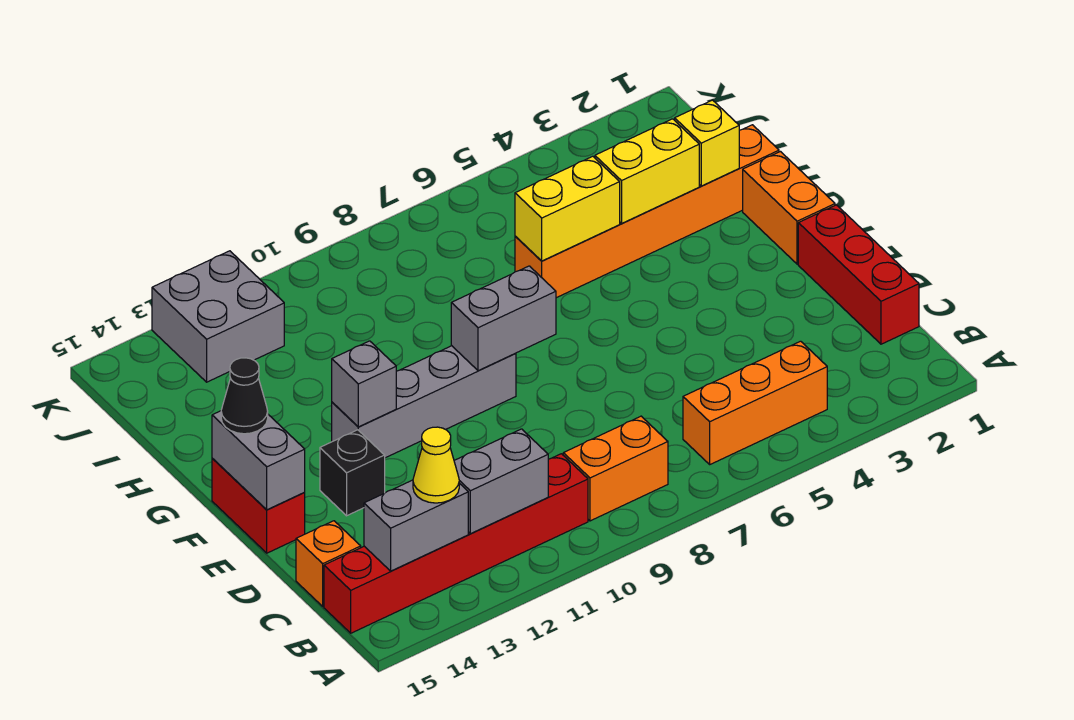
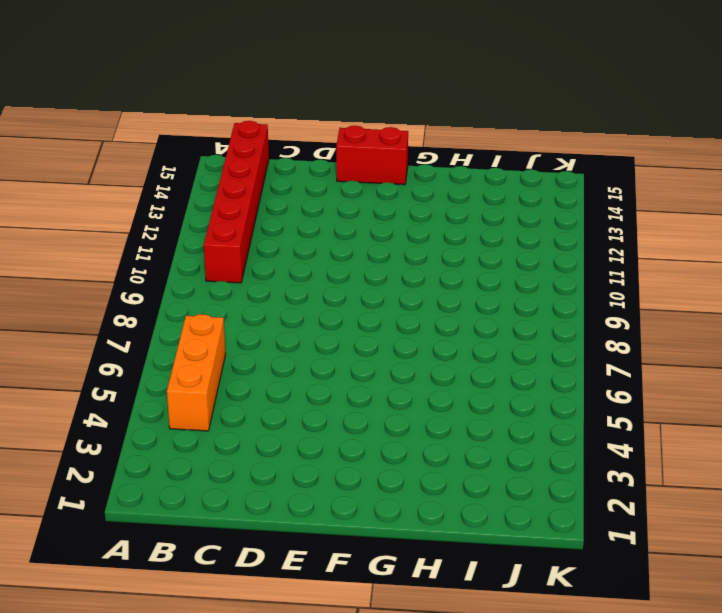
none -> orange 1x2 brick [563,416,668,521]
none -> red 1x3 brick [798,205,919,344]
none -> orange 1x1 brick [296,521,361,606]

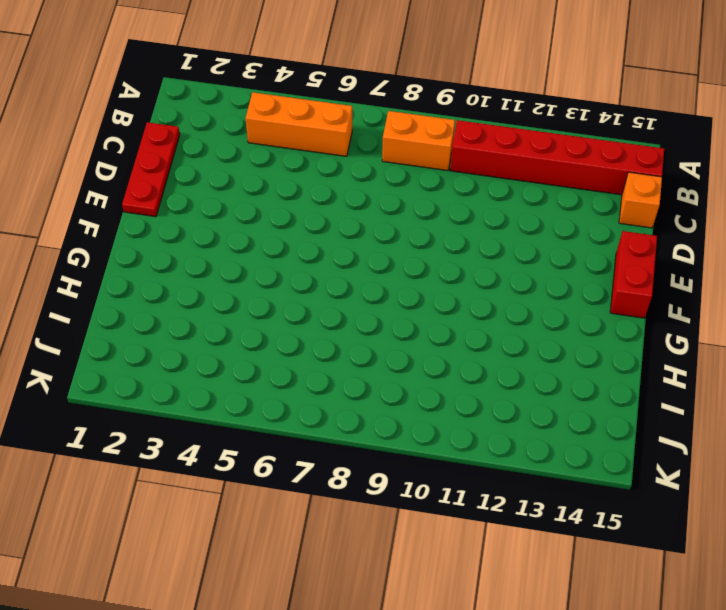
red 1x3 plate [122,122,180,217] -> red 1x3 brick [798,205,919,344]
none -> black 1x1 brick [320,430,385,516]
none -> orange 1x2 brick [743,152,835,264]
none -> grey 1x4 brick [332,346,516,458]

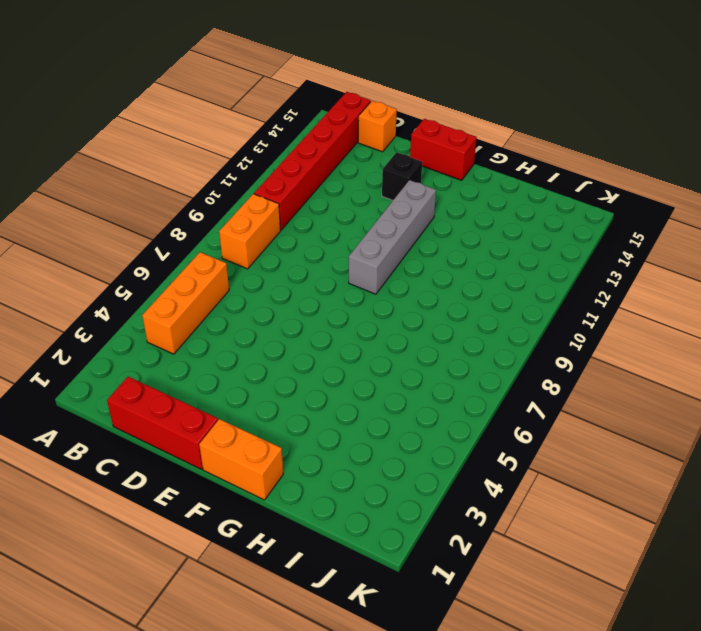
none -> orange 1x6 brick [515,125,779,298]
none -> grey 2x2 brick [152,251,284,382]
none -> grey 1x2 brick [454,429,548,534]

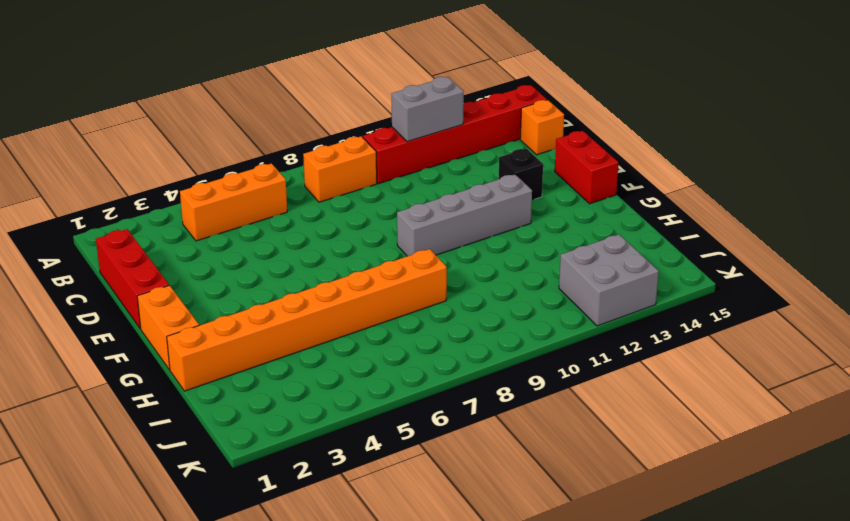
orange 1x8 brick [167,249,447,391] -> orange 1x6 brick [515,125,779,298]
none -> grey 1x2 brick [364,480,468,571]
none -> grey 1x2 brick [212,411,305,510]
none -> grey 1x2 brick [451,266,556,371]

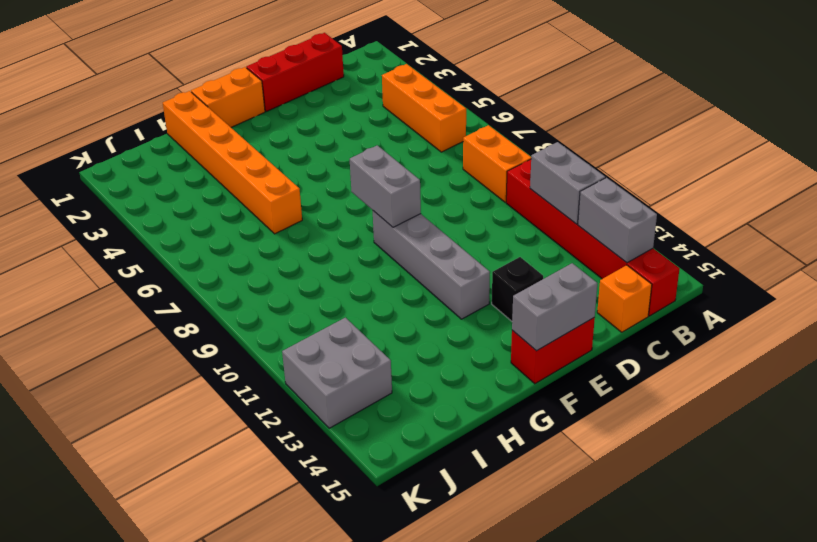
none -> grey 1x1 brick [332,341,396,427]
none -> yellow 1x1 brick [675,100,739,186]
none -> yellow 1x2 brick [595,119,699,223]

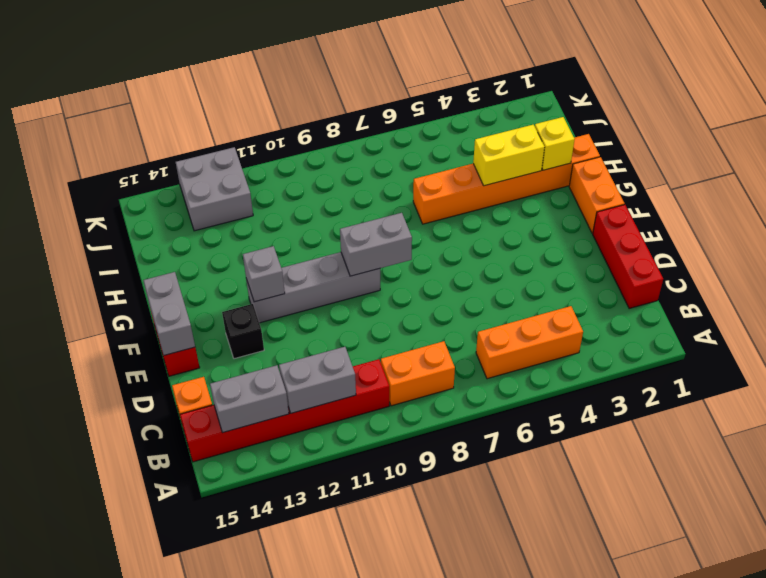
none -> yellow 1x2 brick [515,156,620,261]
none -> yellow 1x1 cone [413,427,459,503]
none -> black 1x1 cone [221,358,268,434]

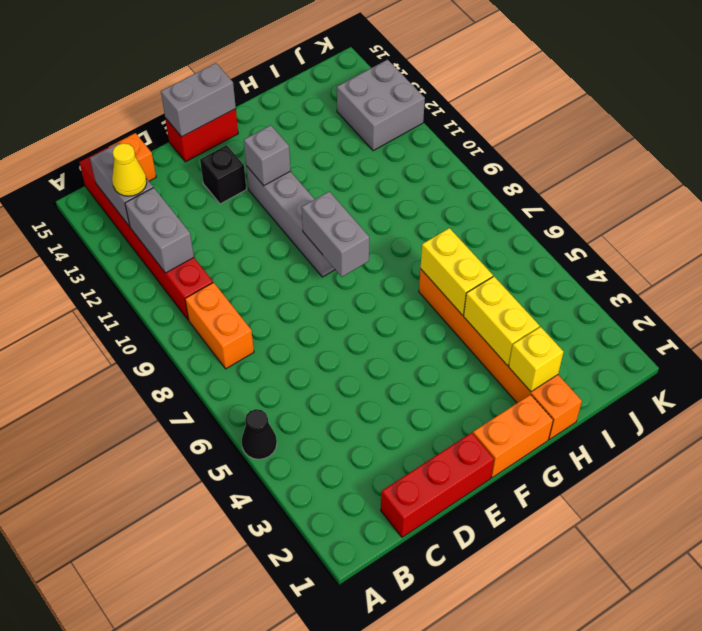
black 1x1 cone [242,409,277,459] -> black 1x1 cone moved to [221,358,268,434]
none -> orange 1x3 brick [683,341,827,464]

